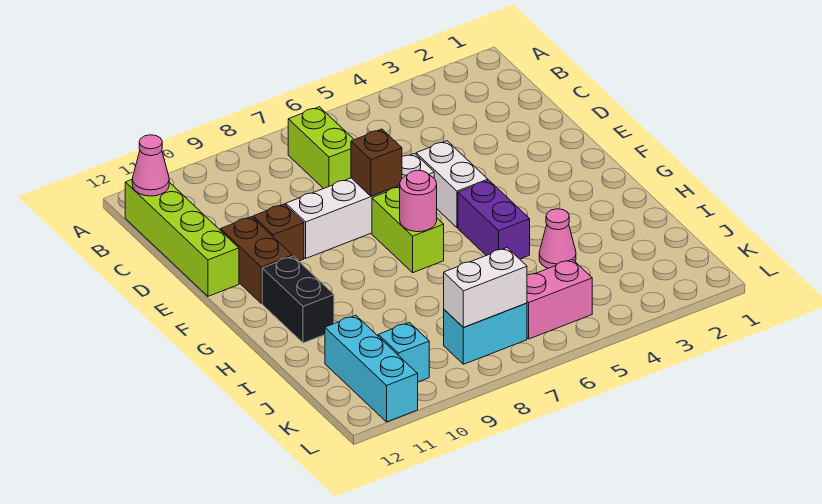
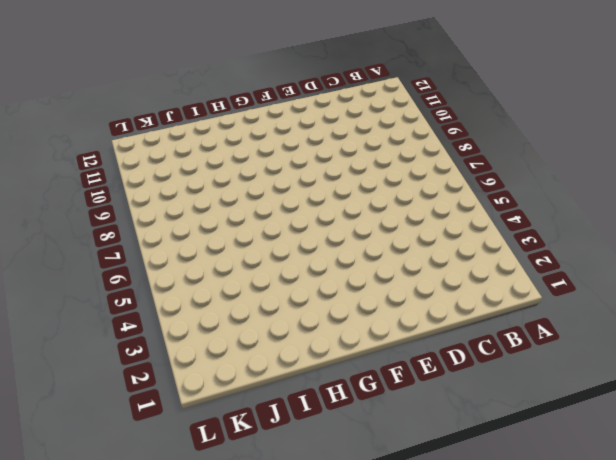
none -> lime 1x2 brick [288,107,354,189]
none -> lime 1x4 brick [125,180,239,296]
none -> white 1x2 brick [416,141,488,228]

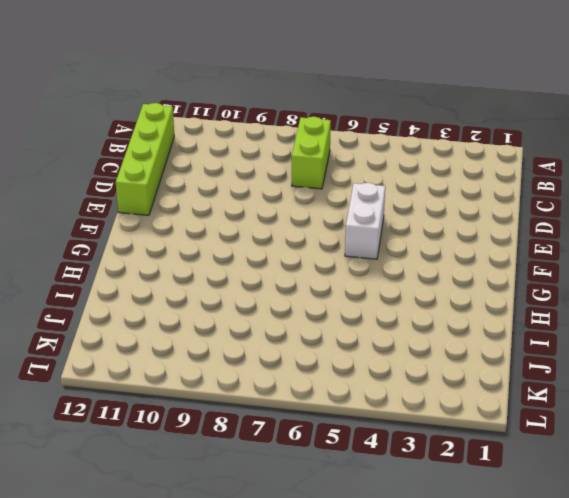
none -> white 1x4 brick [286,153,434,258]
none -> brown 1x1 brick [253,204,304,261]
none -> brown 1x2 brick [221,217,292,303]

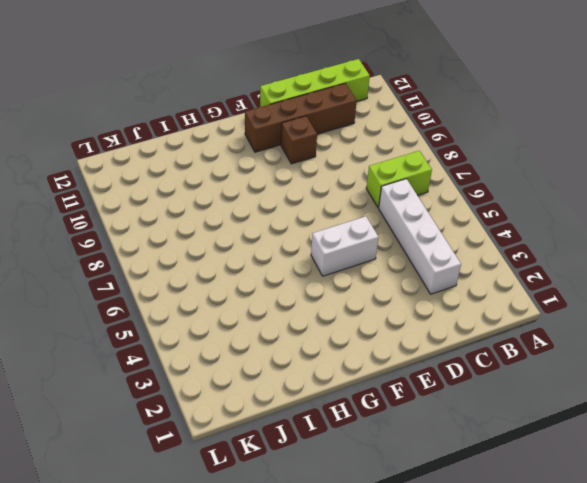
white 1x4 brick [379,179,461,294] -> white 1x4 brick moved to [286,153,434,258]
brown 1x4 brick [245,83,357,152] -> brown 1x2 brick [221,217,292,303]
none -> lime 1x2 brick [372,187,444,273]
none -> purple 1x2 brick [458,180,530,259]
none -> black 1x2 brick [262,256,334,343]

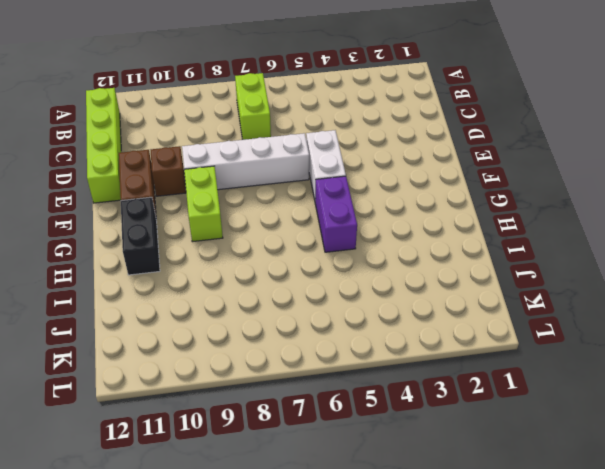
lime 1x2 brick [184,166,223,242] -> lime 1x2 brick moved to [372,187,444,273]
none -> pink 1x1 cone [539,209,576,268]
none -> cyan 1x3 brick [325,315,418,422]
none -> pink 1x2 brick [527,259,592,339]

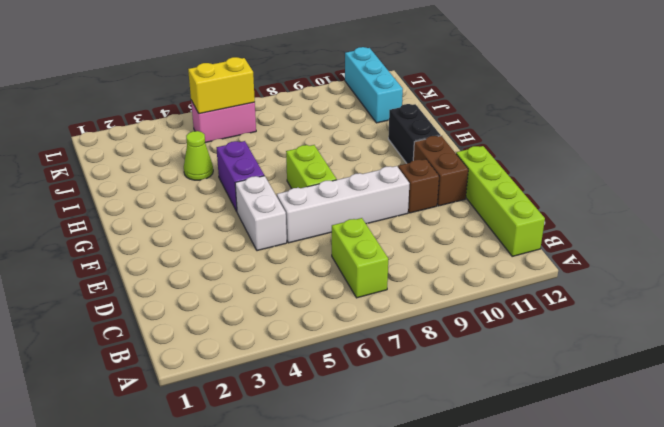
lime 1x1 cone [184,131,213,180] -> pink 1x1 cone [539,209,576,268]
yellow 1x2 brick [188,57,255,114] -> none
none -> cyan 1x2 brick [444,303,527,364]
none -> cyan 1x1 brick [378,322,429,382]
none -> pink 1x1 cone [132,135,169,196]

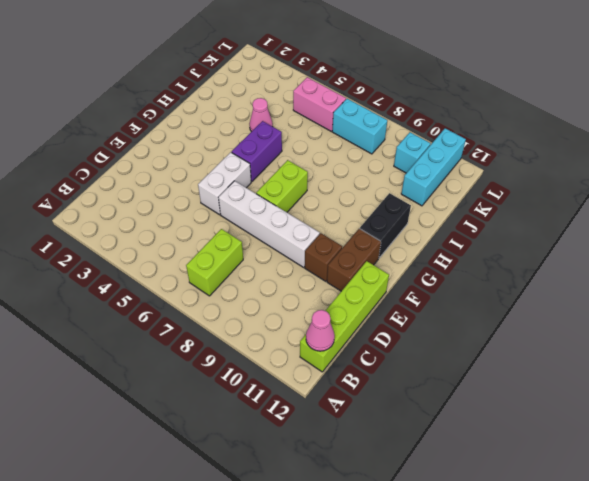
none -> brown 1x1 brick [351,129,402,196]
none -> pink 1x1 round brick [399,170,437,232]
none -> white 1x2 brick [444,248,527,328]

